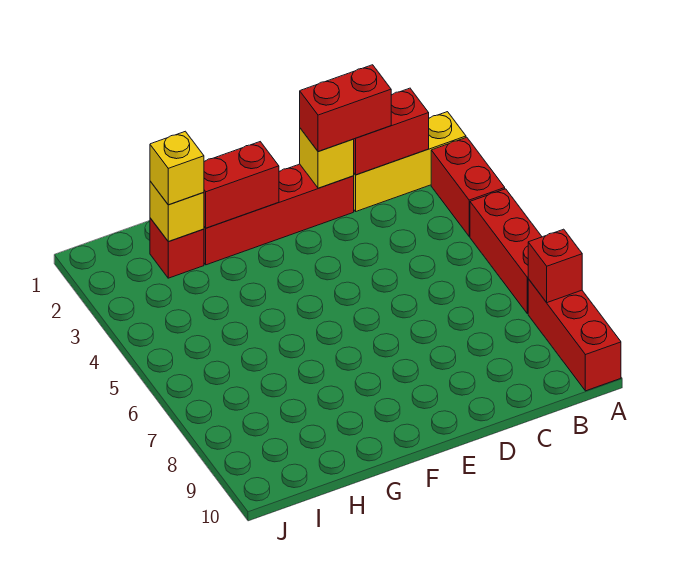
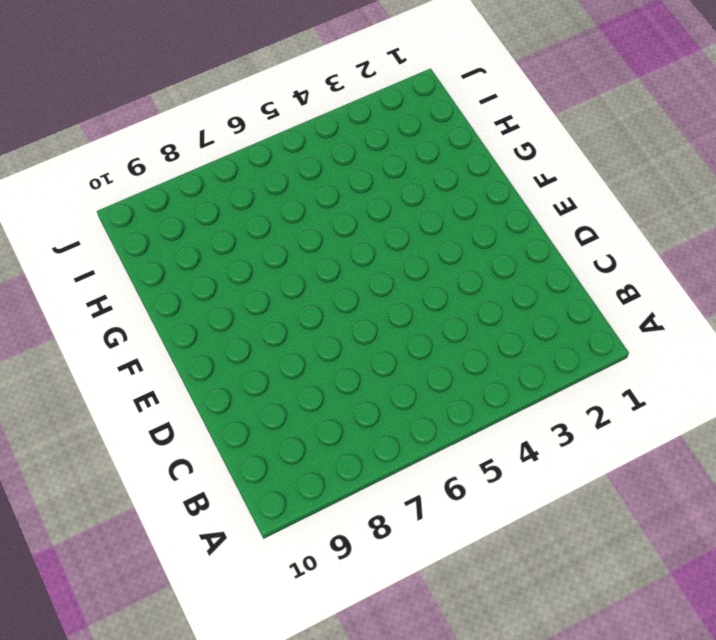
none -> yellow 1x3 brick [354,112,466,211]
none -> red 1x2 brick [431,137,505,236]
none -> red 1x3 brick [470,189,542,314]

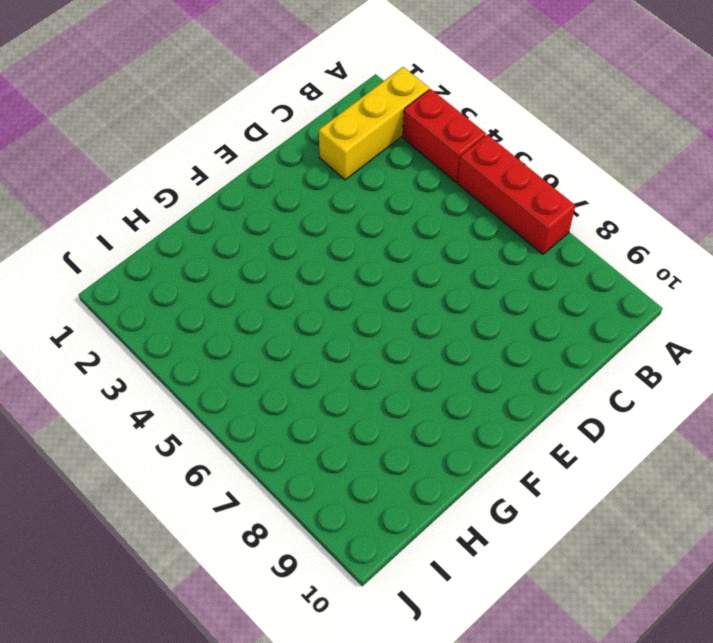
none -> red 1x3 brick [528,279,621,391]
none -> red 1x4 brick [204,164,354,265]
none -> red 1x1 brick [150,218,204,278]

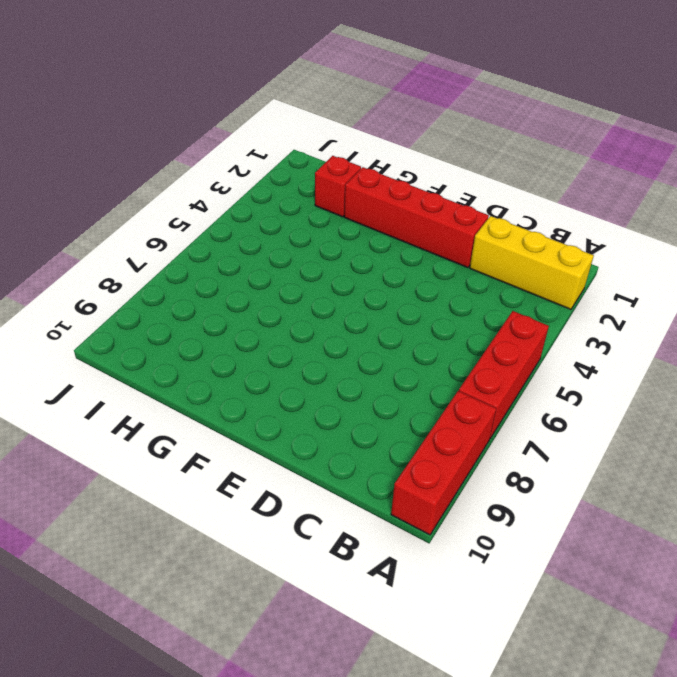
none -> red 1x2 brick [431,137,505,236]
none -> red 1x1 brick [528,229,582,303]
none -> red 1x2 brick [354,88,429,175]

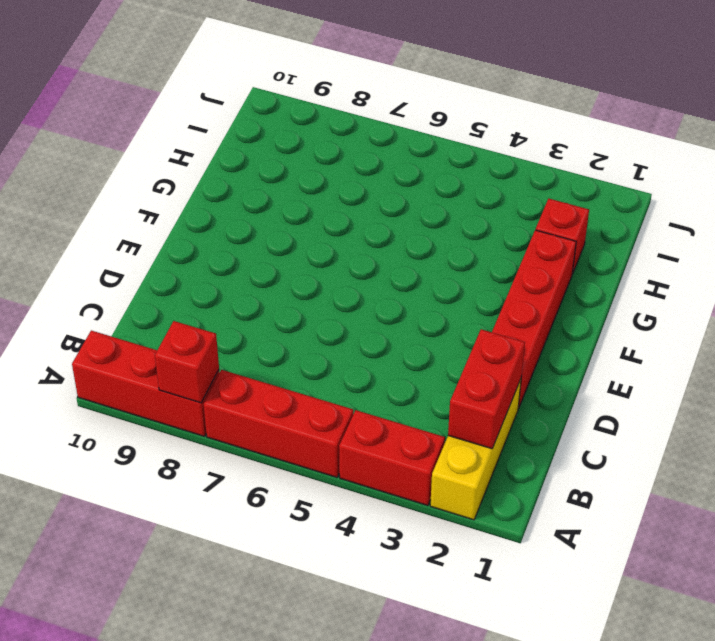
none -> yellow 1x1 brick [300,128,354,188]
none -> red 1x2 brick [204,142,279,228]
none -> yellow 1x1 brick [150,181,204,242]

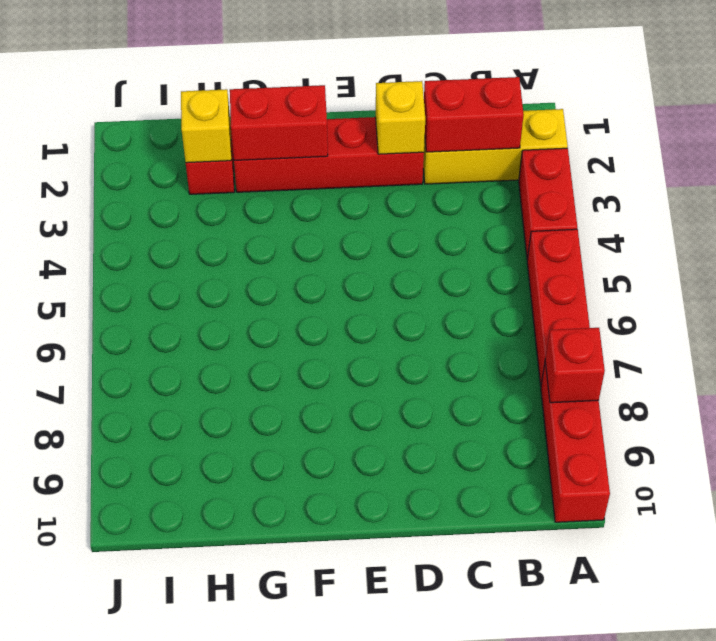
none -> red 1x2 brick [300,65,391,152]
none -> yellow 1x1 brick [150,131,204,205]

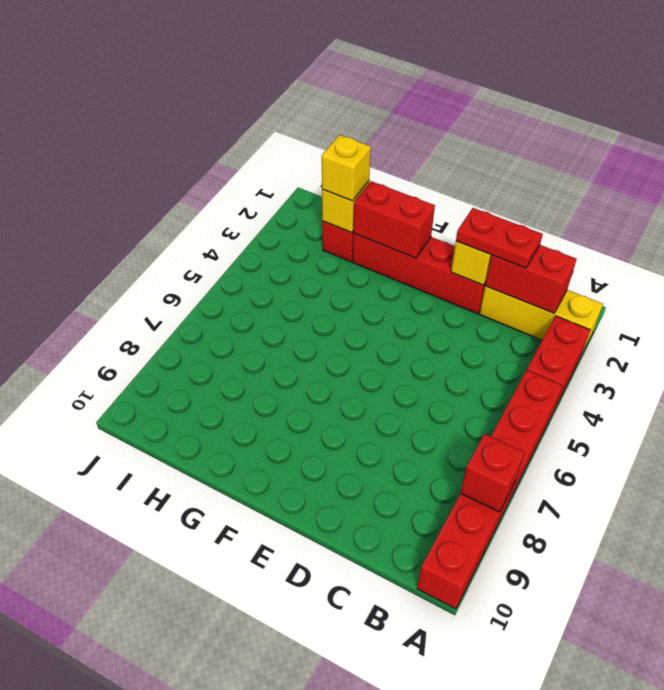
red 1x2 plate [456,208,543,268] -> red 1x2 brick [300,65,391,152]

